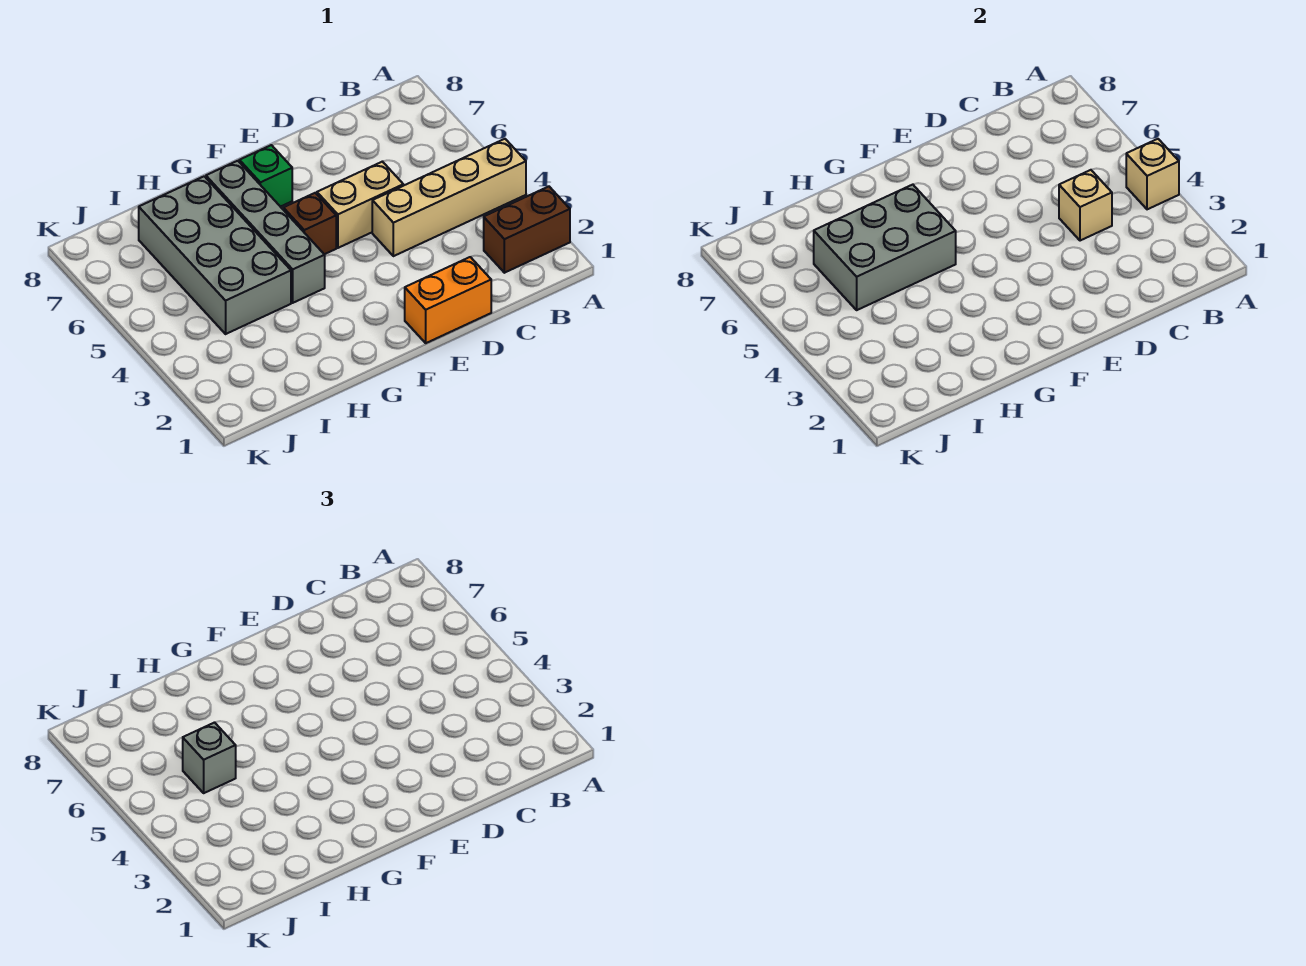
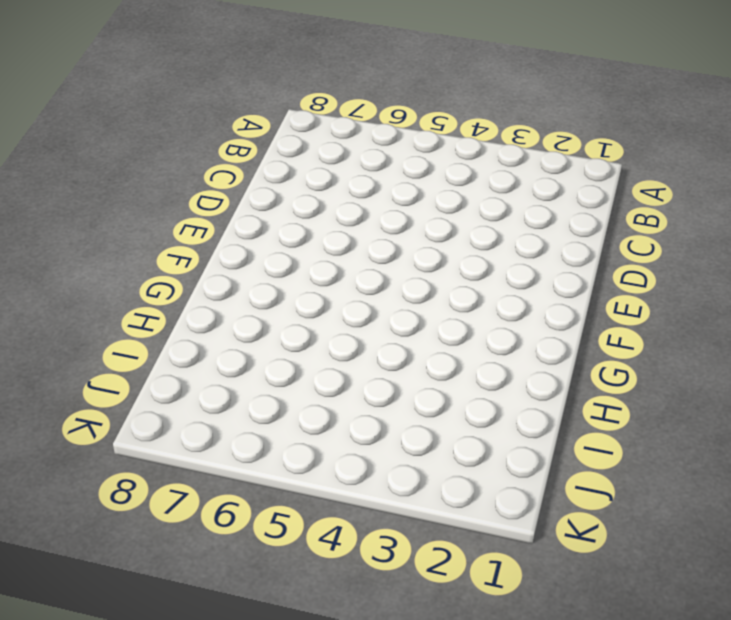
none -> brown 1x2 brick [484,186,570,273]
none -> tan 1x4 brick [372,139,526,256]
none -> orange 1x2 brick [405,257,491,343]

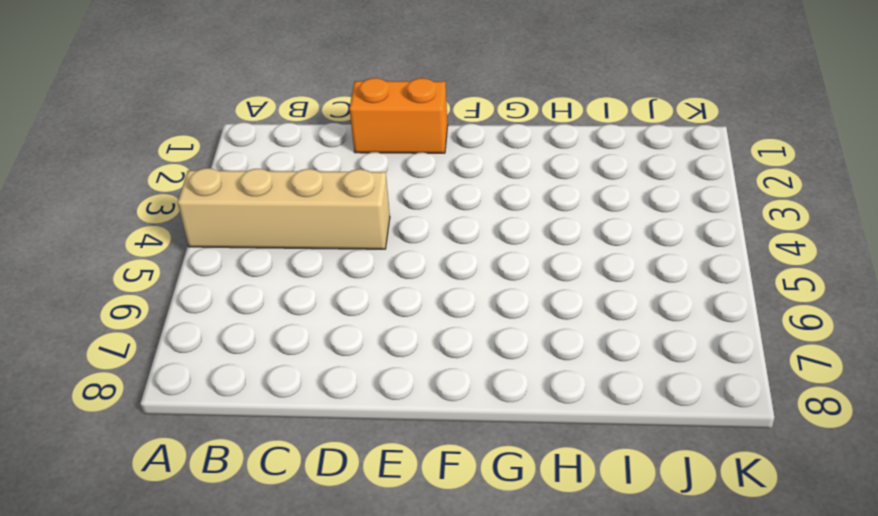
none -> brown 1x2 brick [484,186,570,273]
none -> tan 1x2 brick [317,162,403,248]
none -> brown 1x1 brick [283,193,336,254]

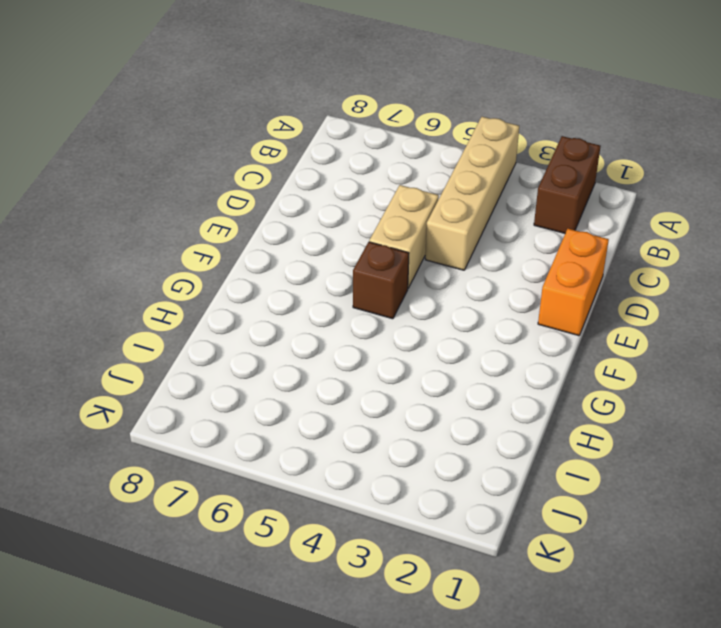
none -> green 1x1 brick [239,145,292,207]
none -> grey 1x4 brick [206,161,325,303]
none -> grey 2x4 brick [139,176,291,334]

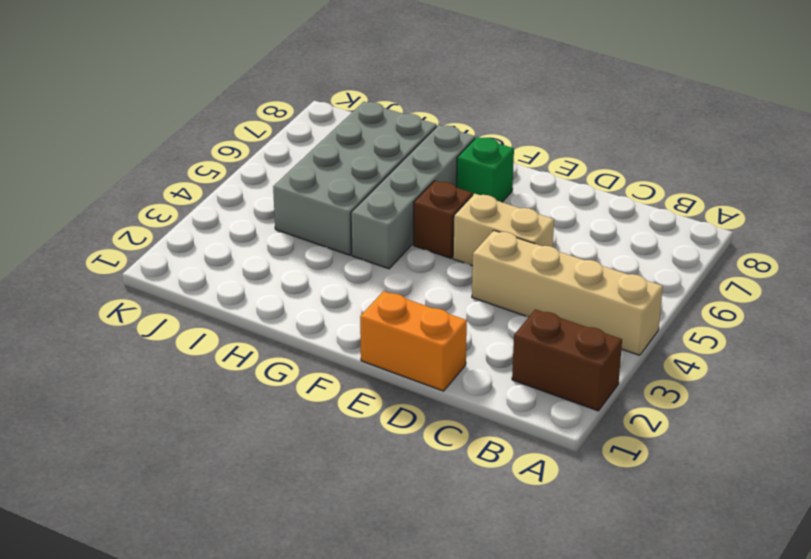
none -> tan 1x1 brick [1126,139,1179,209]
none -> tan 1x1 brick [1059,170,1112,241]
none -> grey 2x3 brick [814,184,956,310]

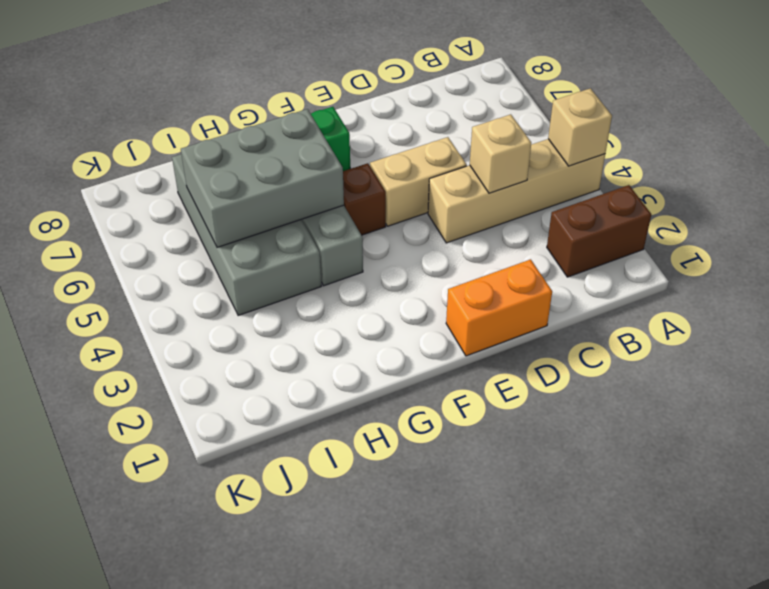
none -> grey 1x1 brick [183,722,236,793]

